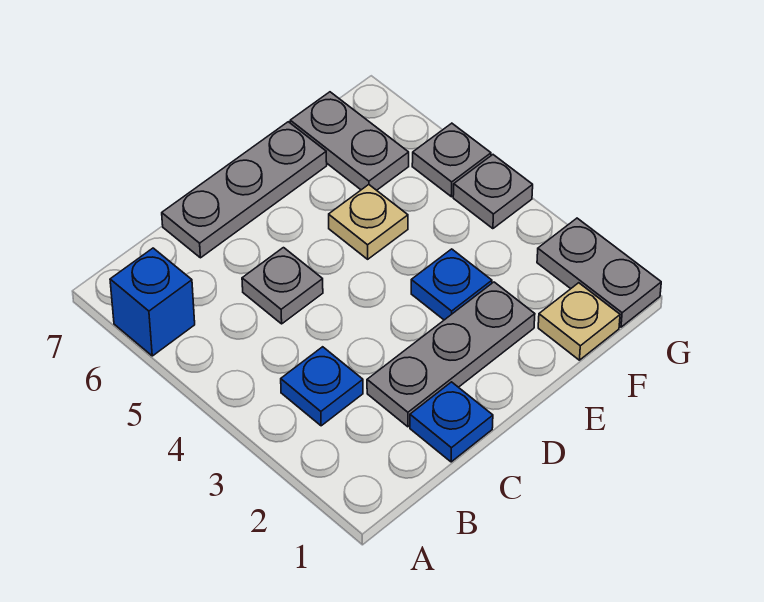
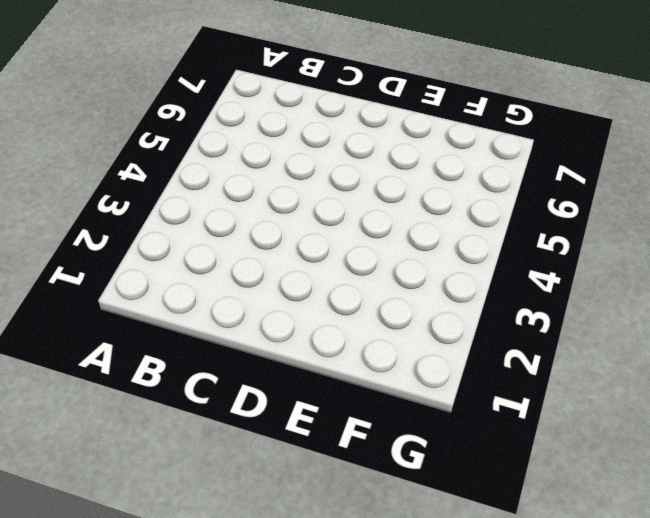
none -> blue 1x1 brick [110,248,195,356]
none -> blue 1x1 plate [281,347,363,426]
none -> blue 1x1 plate [410,382,493,462]

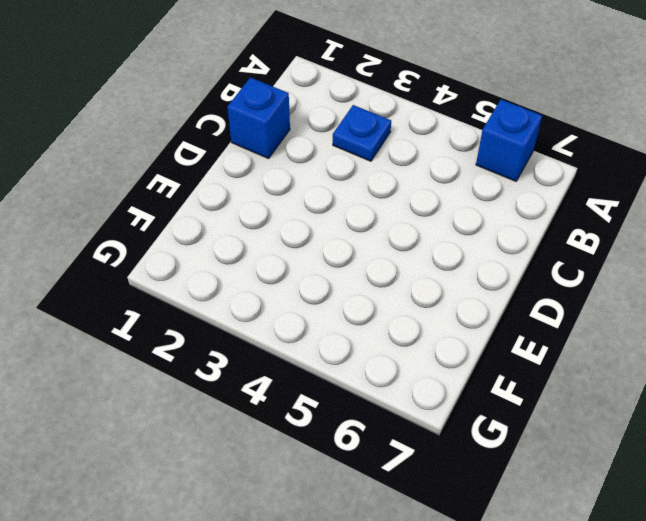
blue 1x1 brick [227,77,290,159] -> blue 1x1 plate [410,382,493,462]
none -> grey 1x3 plate [367,282,535,427]
none -> grey 1x1 plate [242,248,323,324]
none -> grey 1x3 plate [162,122,327,258]

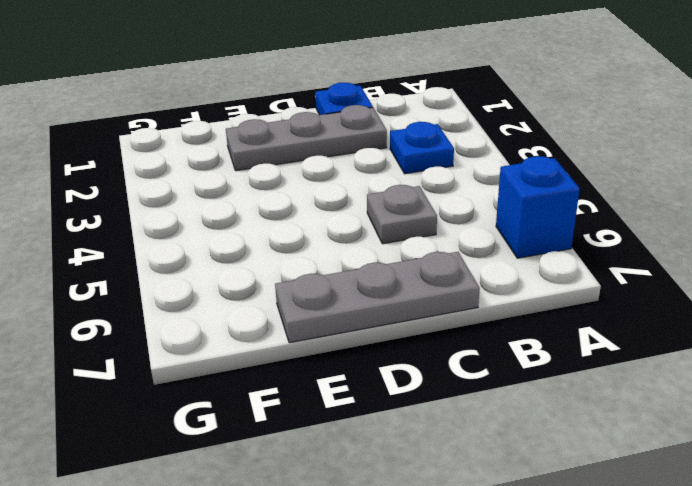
none -> blue 1x1 plate [411,249,492,320]
none -> tan 1x1 plate [329,185,408,259]
none -> tan 1x1 plate [538,283,620,360]

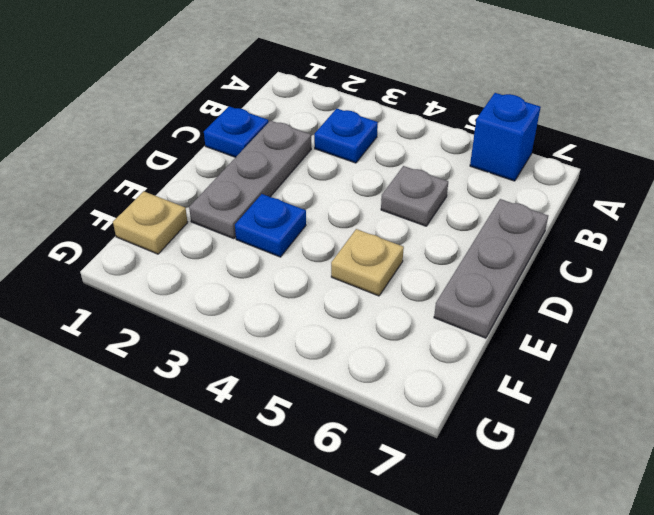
none -> grey 1x2 plate [290,92,409,190]
none -> grey 1x2 plate [537,218,661,327]
none -> grey 1x1 plate [453,155,533,229]

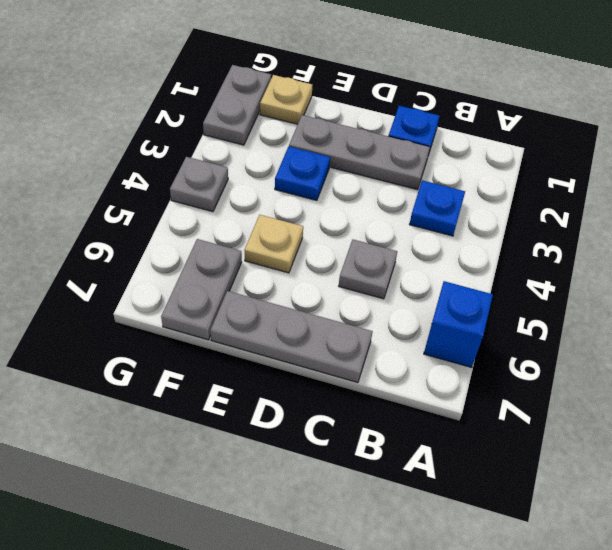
none -> grey 1x1 plate [412,123,491,197]

